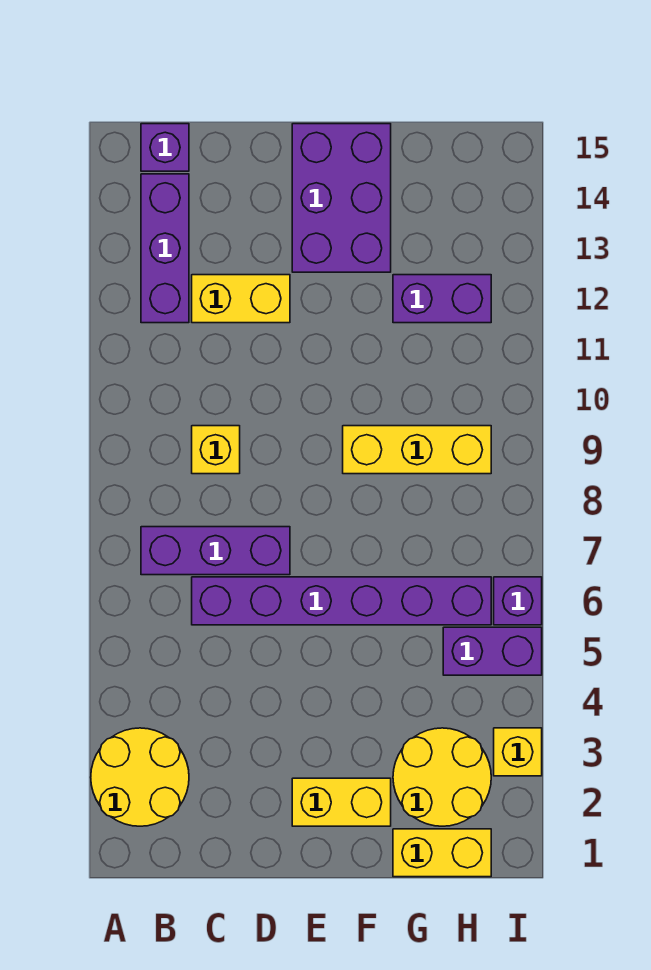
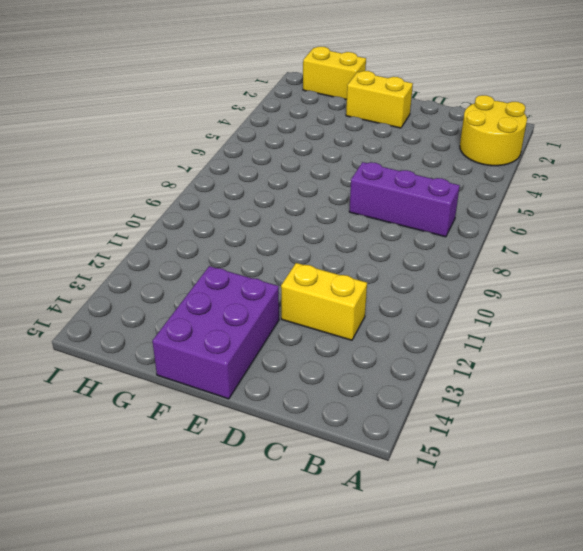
none -> purple 1x3 brick [141,174,189,323]
none -> purple 1x1 brick [141,124,189,171]
none -> purple 1x6 brick [192,577,491,625]

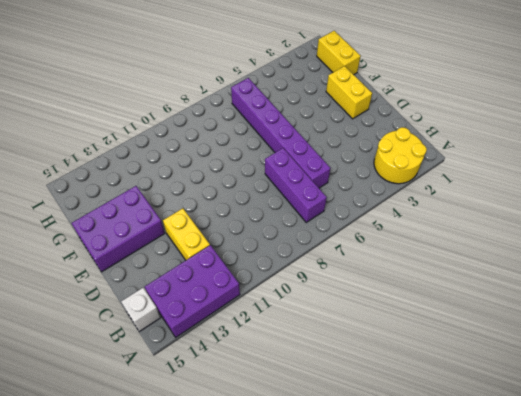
purple 2x3 brick [145,245,240,337] -> purple 1x3 brick [141,174,189,323]
white 1x1 brick [121,288,161,331] -> purple 1x1 brick [141,124,189,171]
none -> yellow 1x1 brick [192,426,240,474]
none -> yellow 1x3 brick [343,426,491,474]
none -> yellow 2x2 round brick [393,728,491,826]

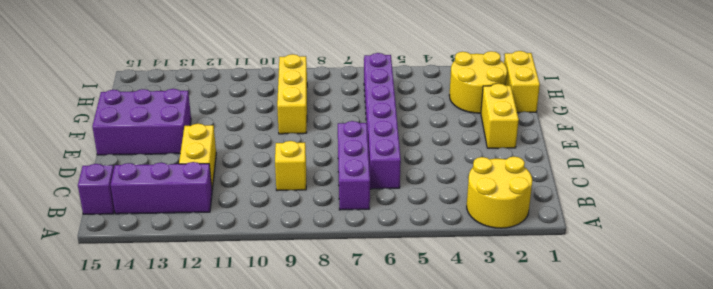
none -> purple 1x2 brick [393,275,491,323]
none -> purple 1x2 brick [443,627,542,675]
none -> yellow 1x1 brick [494,728,542,776]

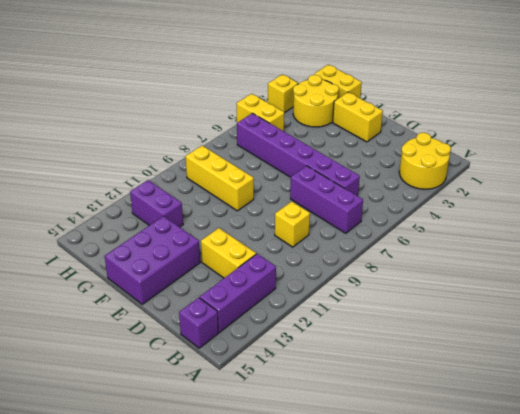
yellow 1x2 brick [236,94,284,131] -> purple 1x2 brick [443,627,542,675]
none -> purple 1x1 brick [494,577,542,625]

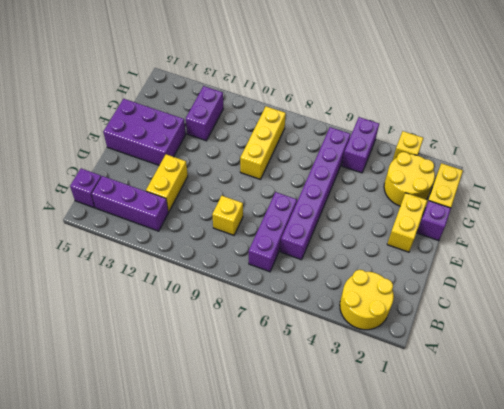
purple 1x1 brick [417,201,451,241] -> purple 1x1 brick moved to [494,577,542,625]

